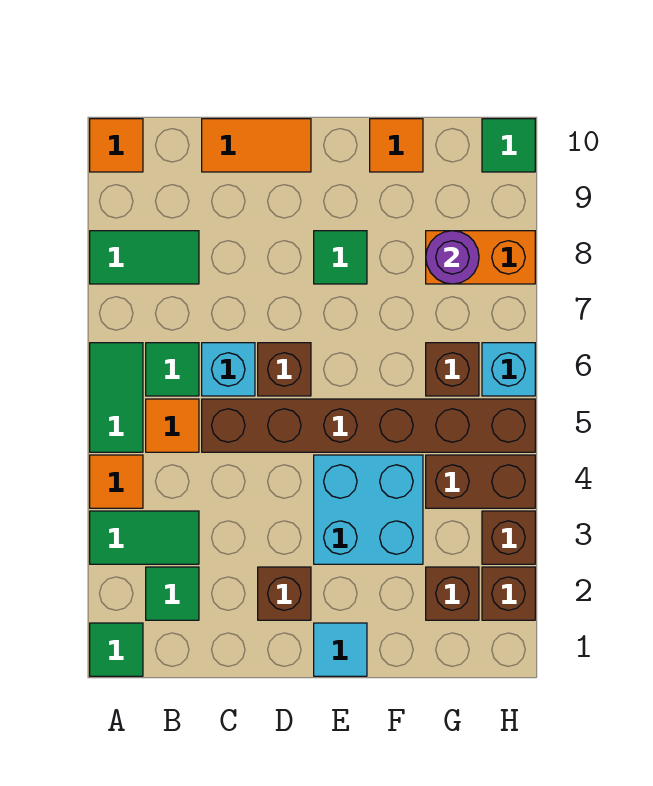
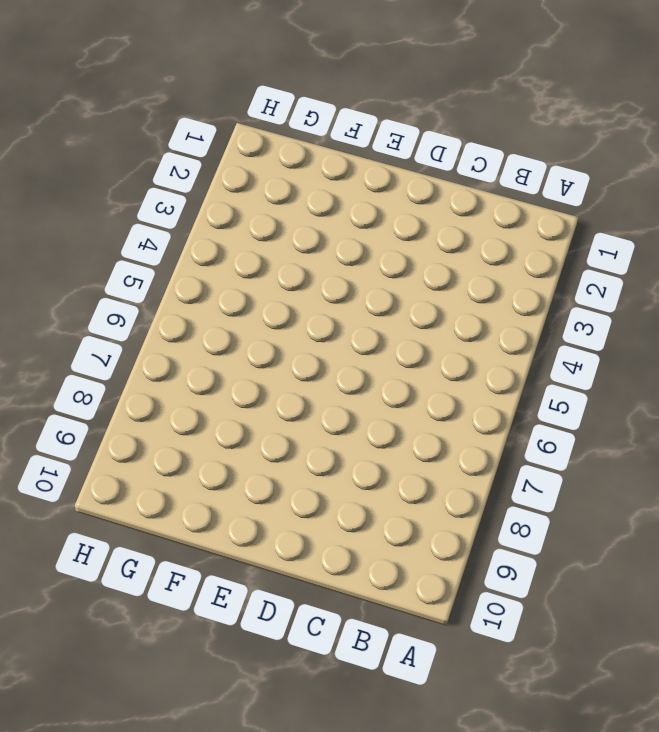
none -> green 1x1 tile [90,623,143,676]
none -> green 1x2 tile [90,511,199,564]
none -> orange 1x1 tile [90,455,143,508]

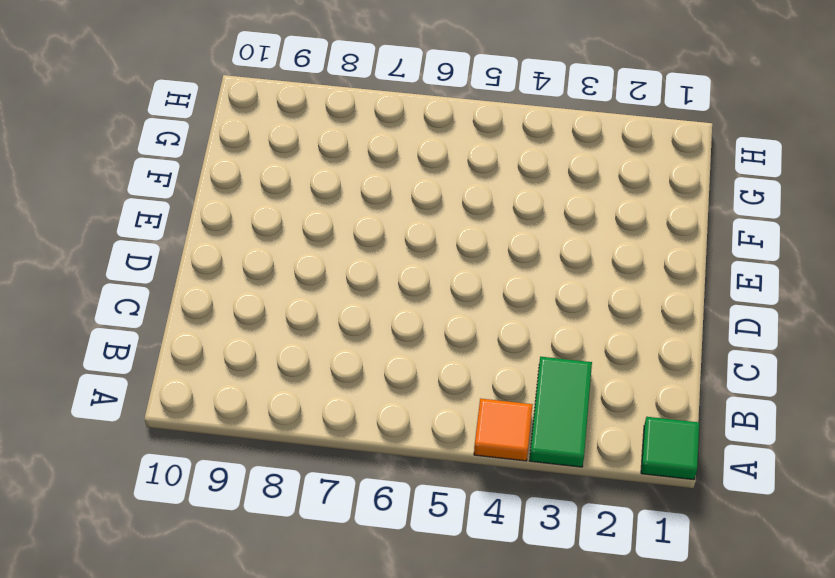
none -> green 1x2 tile [90,343,143,452]
none -> green 1x2 tile [90,231,199,284]
none -> orange 1x1 tile [90,119,143,172]

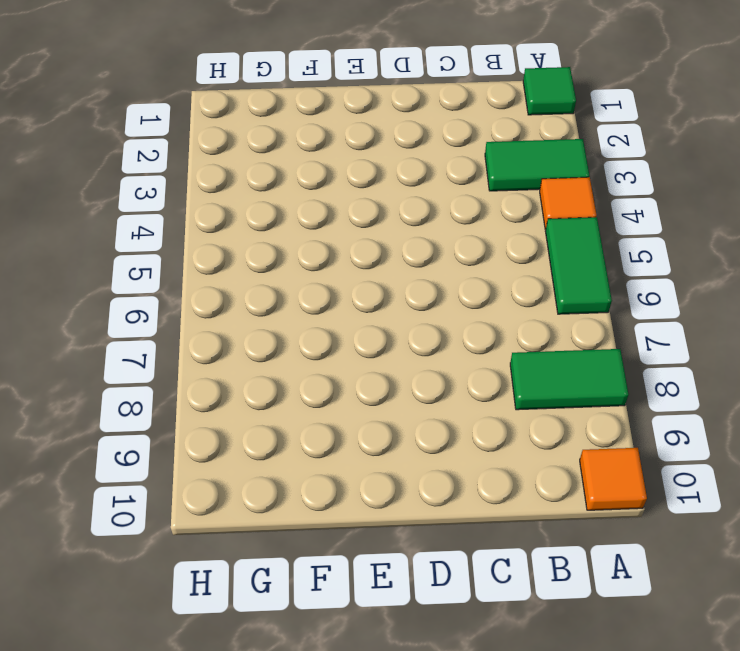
none -> green 1x1 tile [146,567,199,620]
none -> orange 1x1 tile [146,399,199,452]
none -> green 1x1 tile [146,343,199,396]

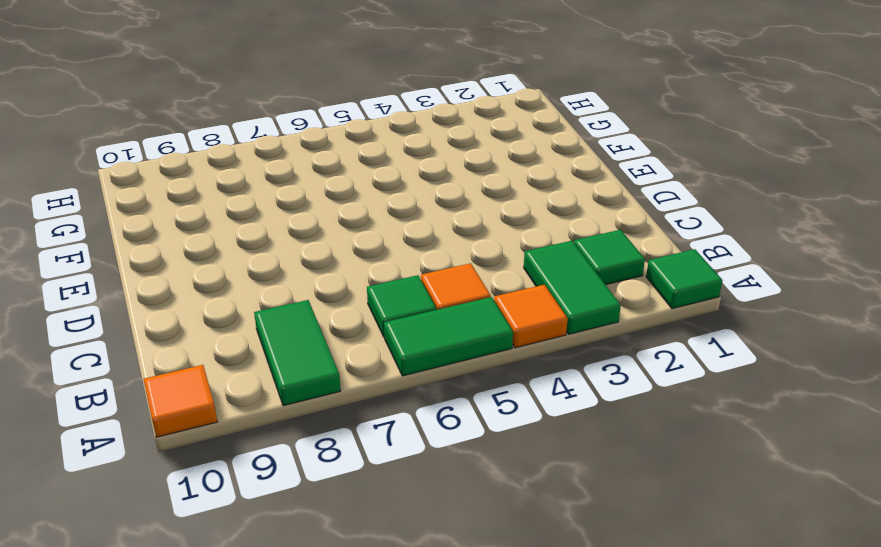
none -> brown 1x6 brick [202,399,535,452]
none -> cyan 1x1 brick [202,343,255,396]
none -> orange 1x2 tile [202,119,311,172]

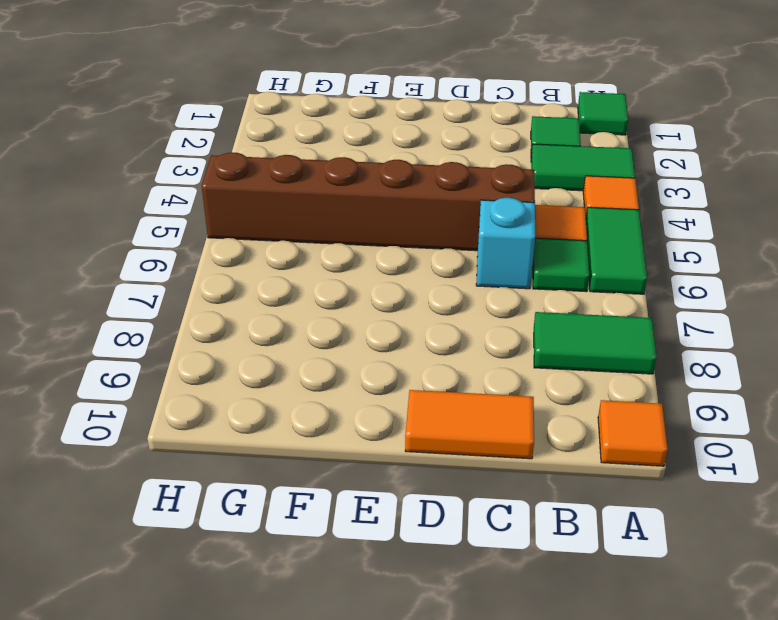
none -> brown 1x1 brick [258,567,311,620]
none -> brown 1x1 brick [258,343,311,396]
none -> cyan 1x1 tile [314,623,367,676]

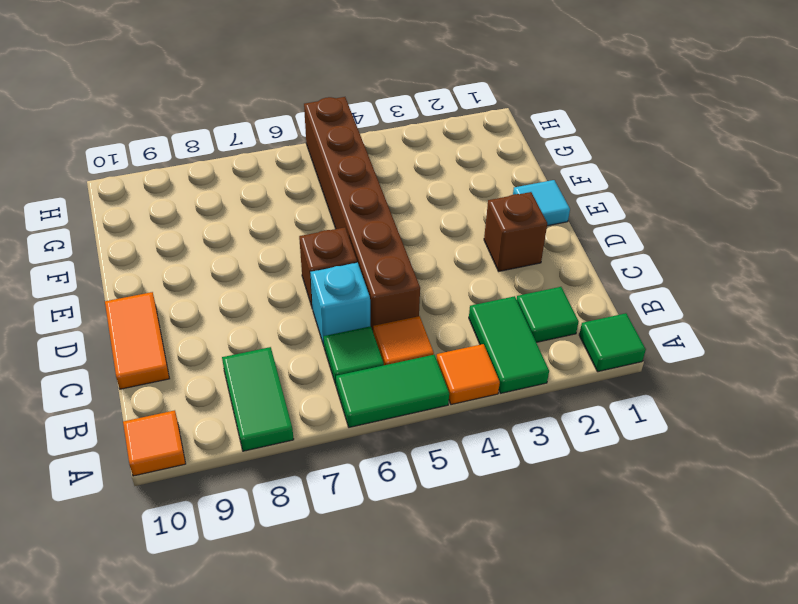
none -> cyan 2x2 brick [314,455,423,564]
none -> green 1x1 tile [314,231,367,284]
none -> orange 1x1 tile [370,119,423,172]

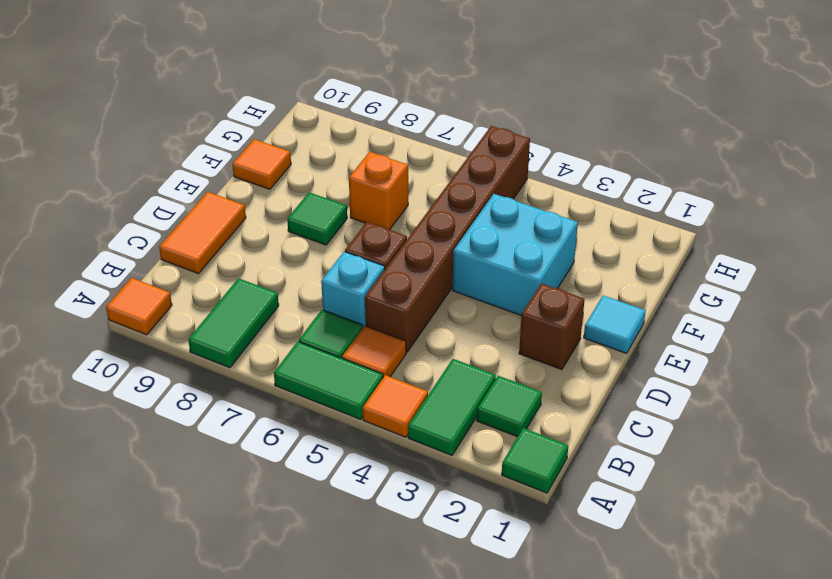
orange 1x1 brick [349,152,408,230] -> none
none -> brown 1x1 brick [426,567,479,620]
none -> brown 1x2 brick [426,455,535,508]
none -> brown 1x1 brick [426,343,479,396]

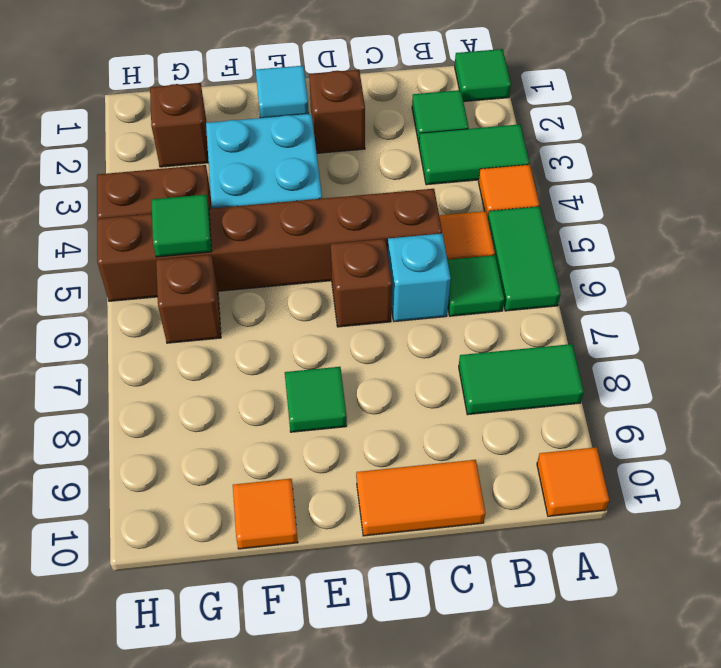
green 1x1 tile [152,195,212,257] -> green 1x1 tile moved to [482,119,535,172]
none -> orange 1x2 brick [426,231,535,284]
none -> brown 1x1 brick [482,567,535,620]
none -> brown 1x1 brick [482,511,535,564]

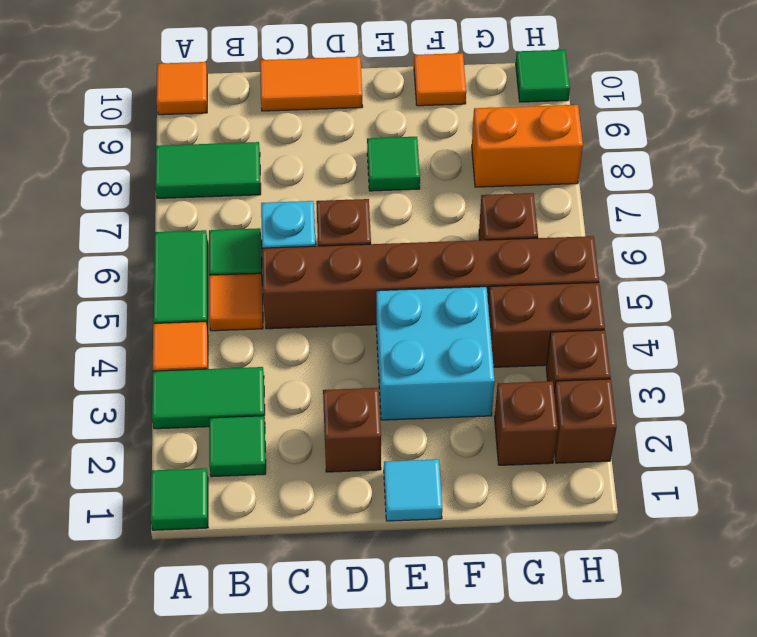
none -> cyan 1x1 brick [482,343,535,396]
none -> purple 1x1 round brick [426,231,479,284]

